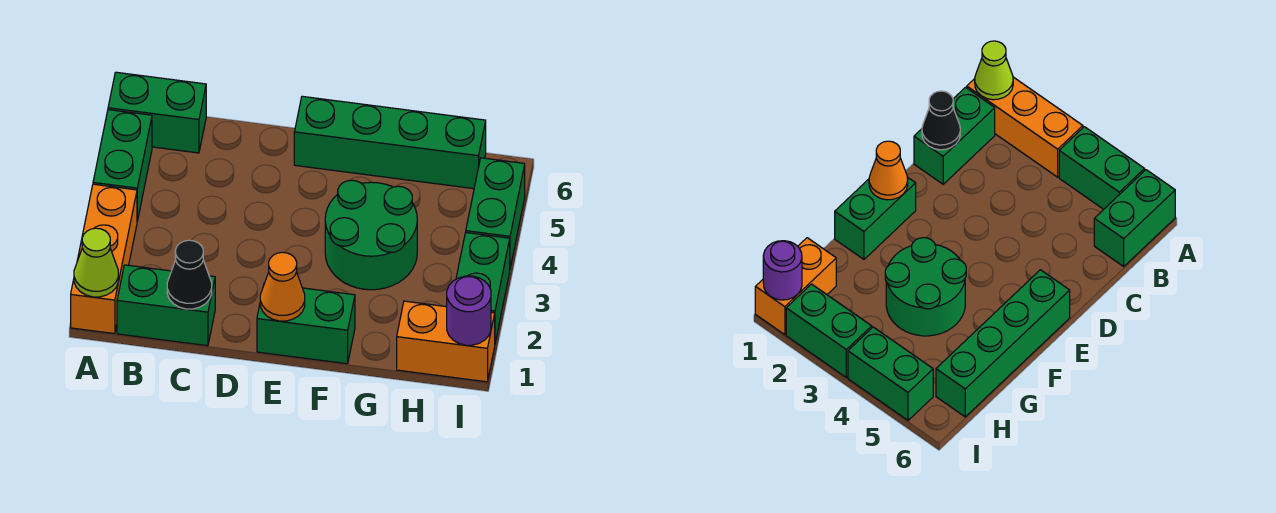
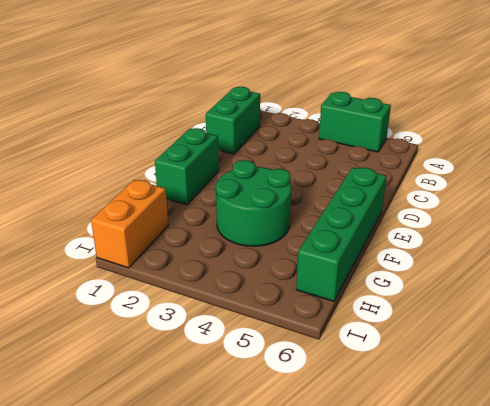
none -> orange 1x3 brick [71,184,137,334]
none -> green 1x2 brick [108,72,206,153]
none -> green 1x2 brick [456,232,510,342]

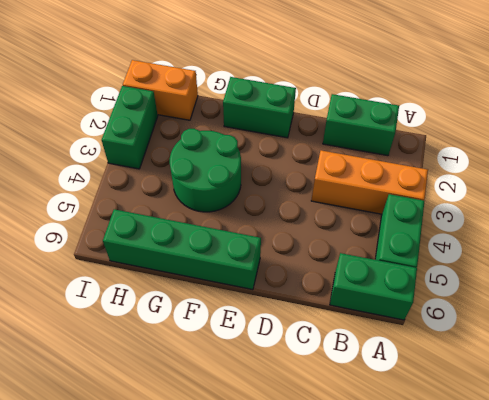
orange 1x3 brick [311,150,428,214] -> orange 1x3 brick turned to [71,184,137,334]
none -> green 1x2 brick [466,158,525,268]
none -> lime 1x1 cone [74,228,118,297]
none -> black 1x1 cone [167,240,212,309]

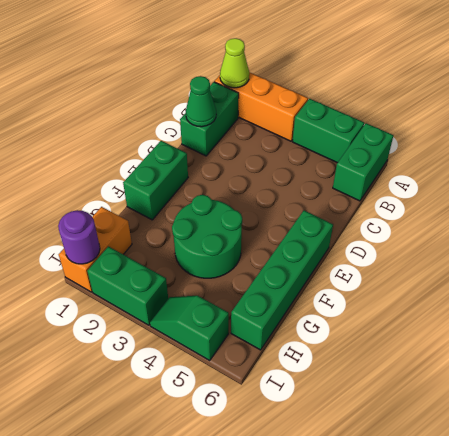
green 1x1 cone [186,76,216,127] -> black 1x1 cone [167,240,212,309]
green 1x2 slope [150,296,229,360] -> green 1x2 brick [466,158,525,268]
none -> orange 1x1 cone [260,252,305,321]

